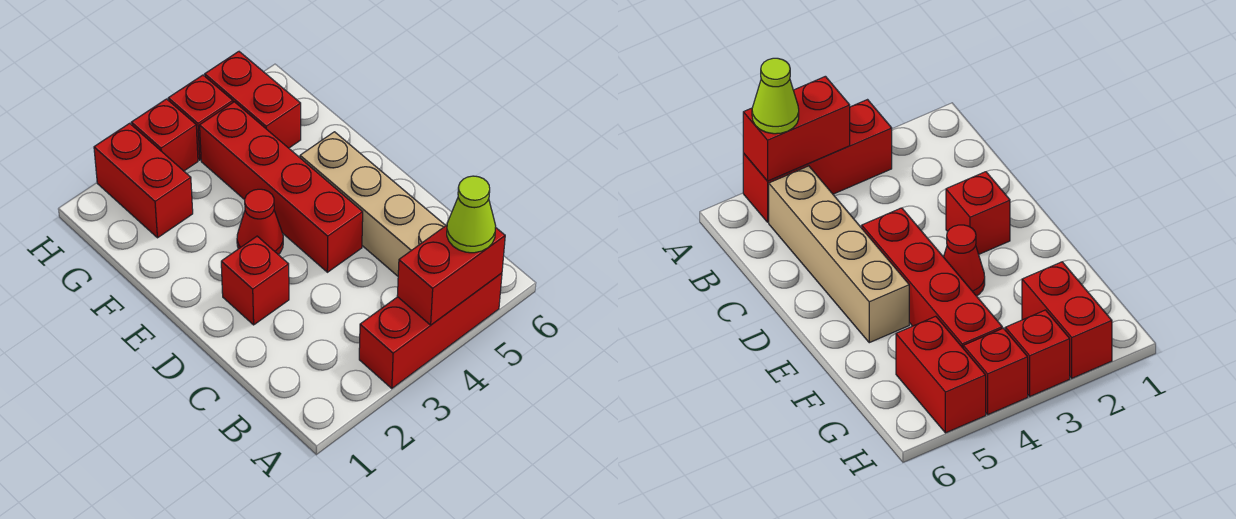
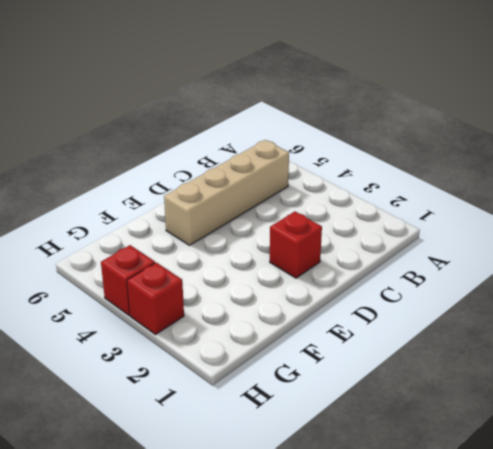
none -> red 1x3 brick [359,273,502,388]
none -> red 1x4 brick [200,102,363,272]

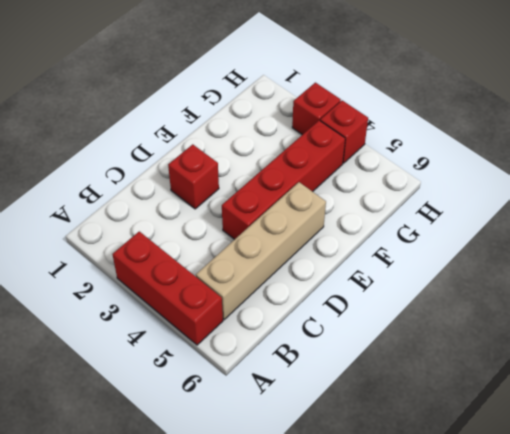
none -> red 1x1 cone [237,189,283,255]
none -> red 1x2 brick [94,123,193,238]

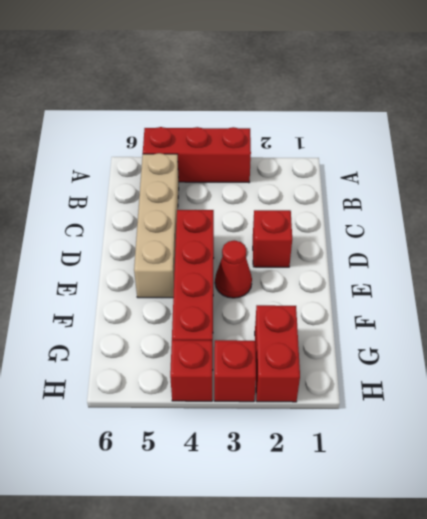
none -> red 1x2 brick [205,52,301,148]
none -> red 1x2 brick [397,225,505,325]

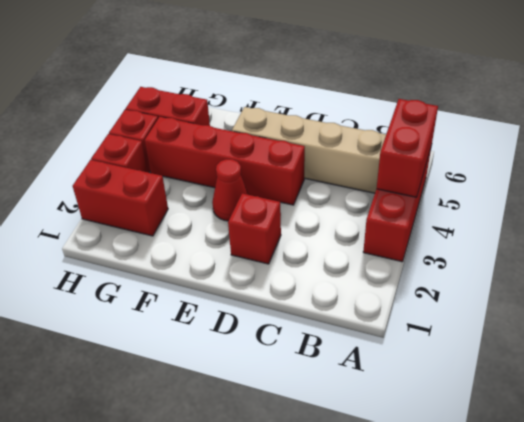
none -> lime 1x1 cone [447,176,496,253]

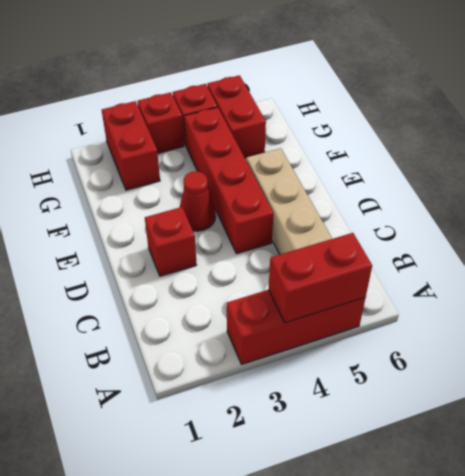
none -> lime 1x1 cone [447,176,496,253]

